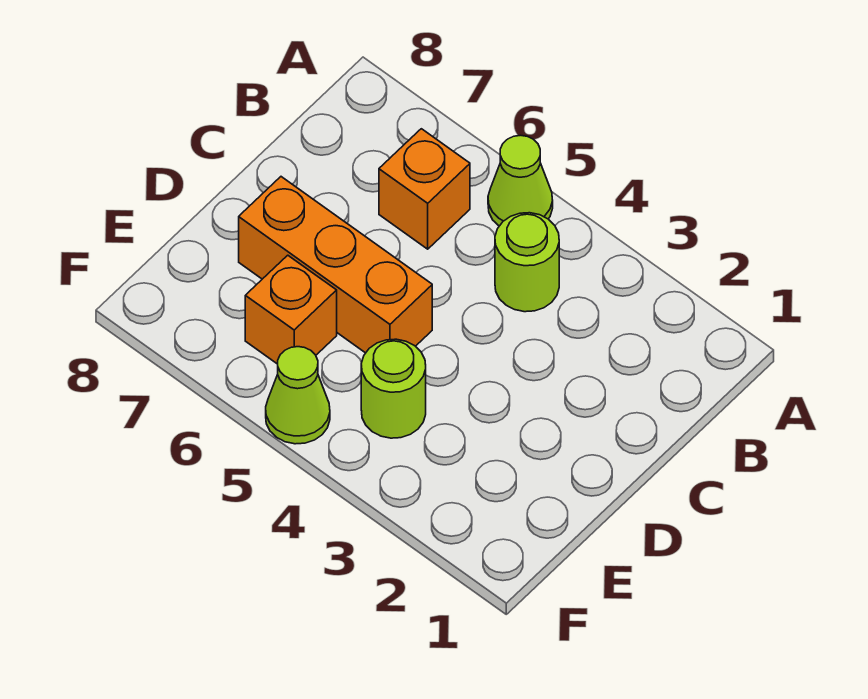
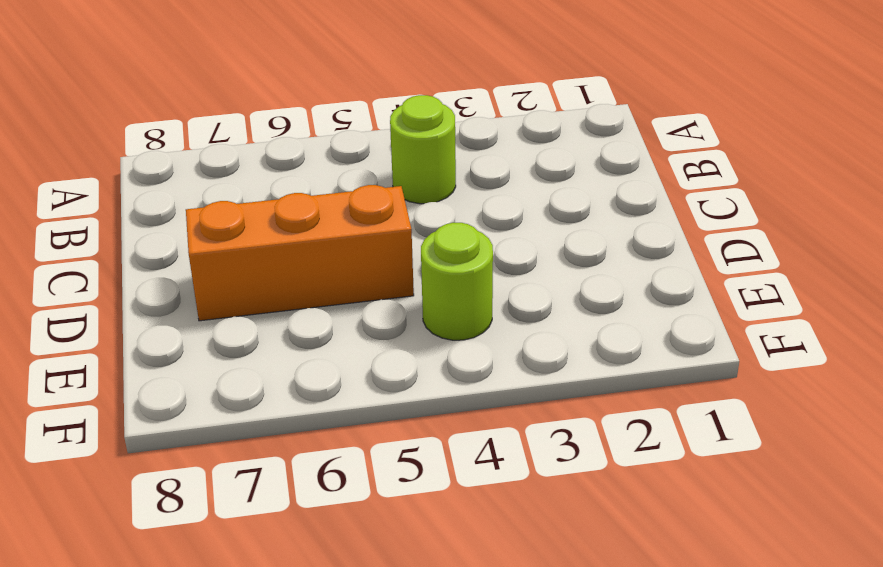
none -> lime 1x1 cone [488,135,553,226]
none -> orange 1x1 brick [379,129,470,249]

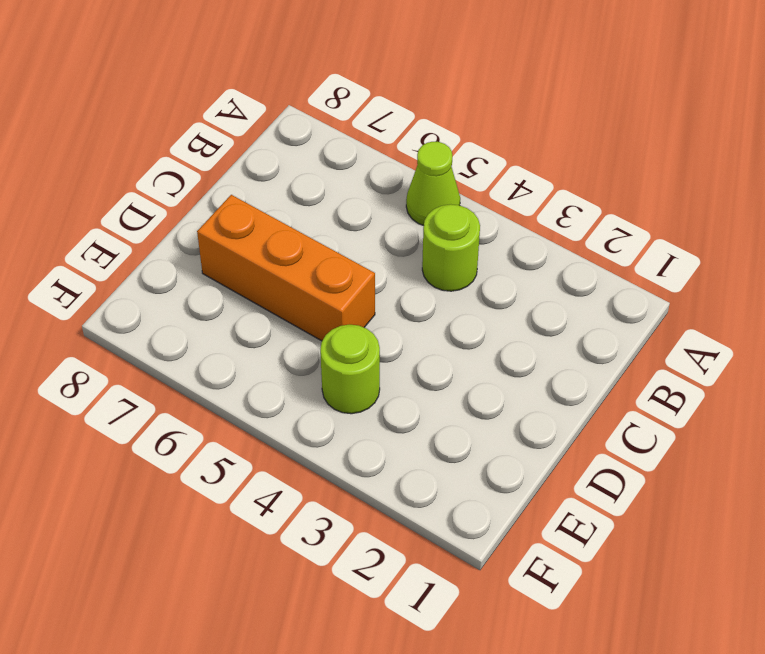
none -> orange 1x1 brick [379,129,470,249]
none -> orange 1x1 brick [245,255,337,364]

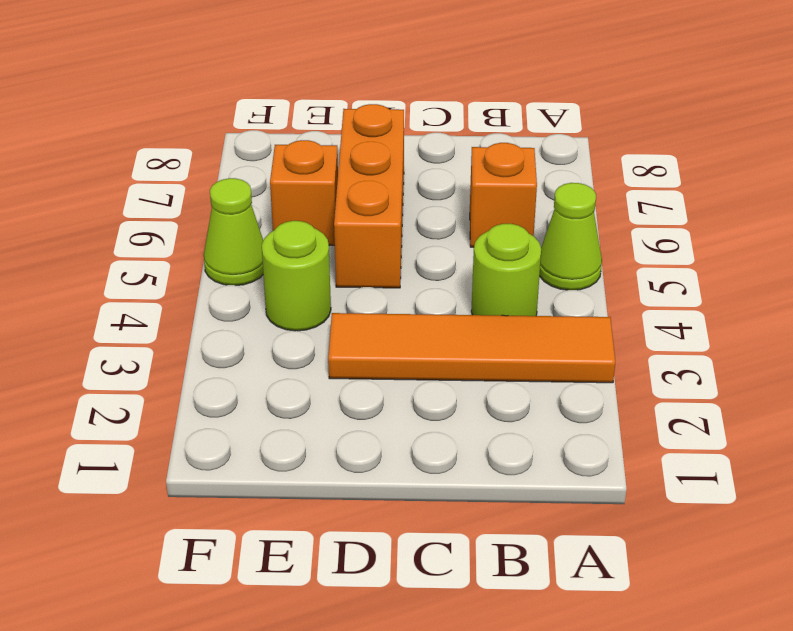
orange 1x4 tile [328,313,615,383] -> none

